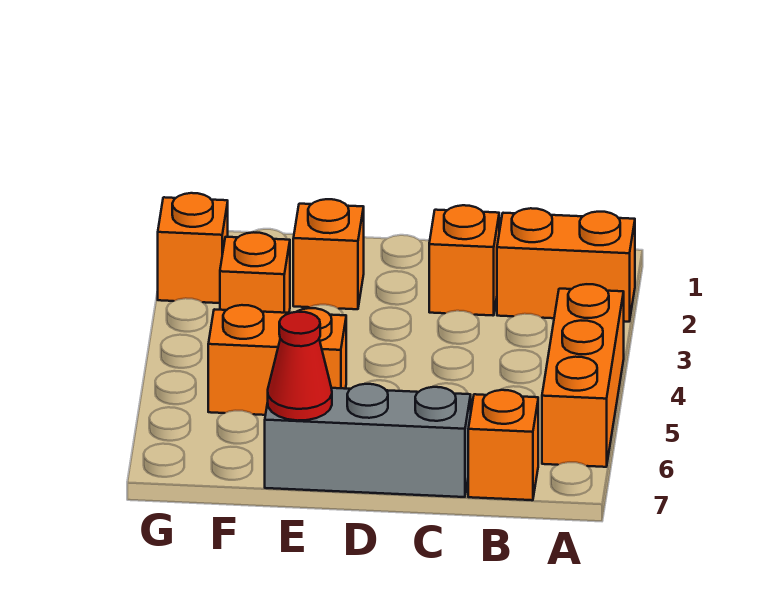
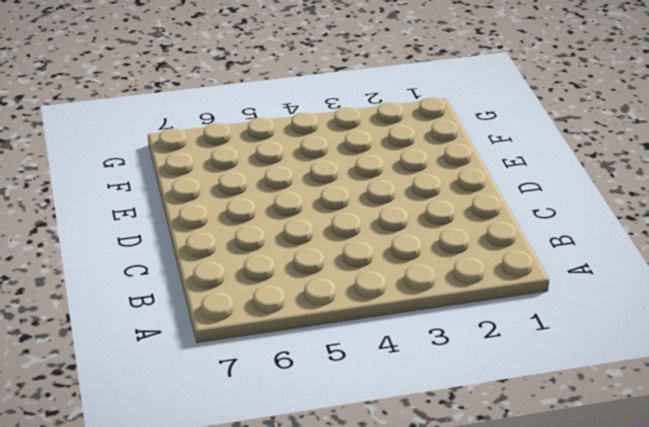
none -> orange 1x2 brick [497,208,635,322]
none -> orange 1x3 brick [542,284,624,467]

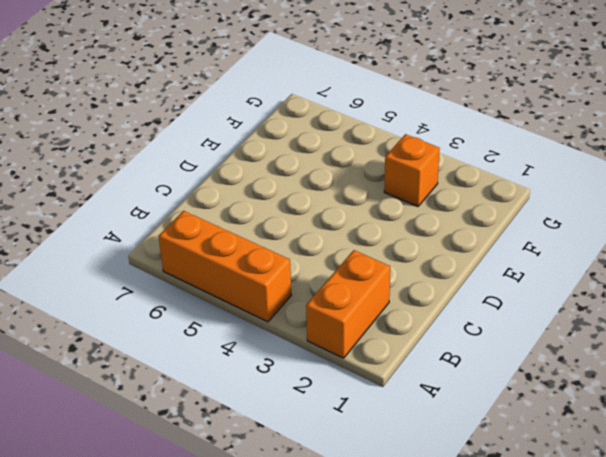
none -> orange 1x1 brick [468,390,538,500]
none -> orange 1x1 brick [429,205,499,316]

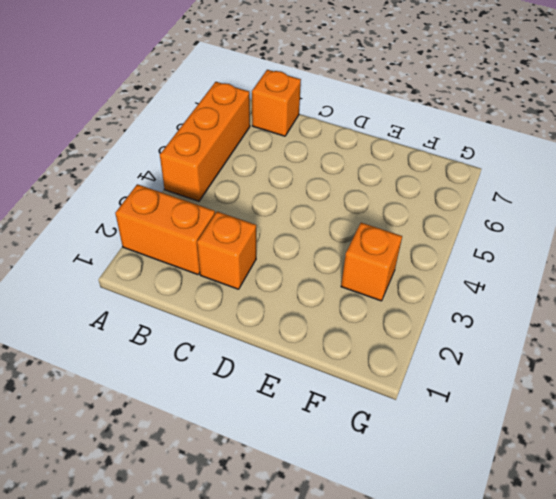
none -> grey 1x3 brick [265,384,471,497]
none -> orange 1x1 brick [293,199,364,309]

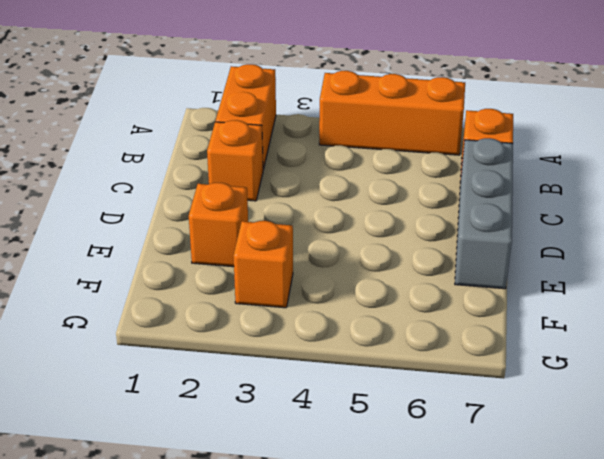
none -> orange 1x2 brick [208,305,346,415]
none -> orange 1x1 brick [158,193,228,303]

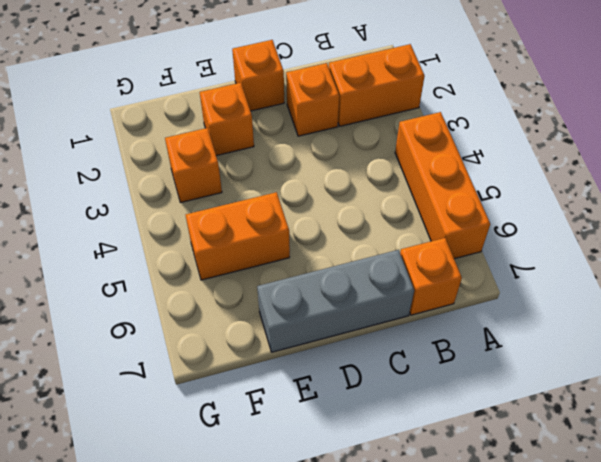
orange 1x1 brick [232,40,284,111] -> orange 1x1 brick moved to [158,193,228,303]
none -> red 1x1 cone [268,312,332,421]

